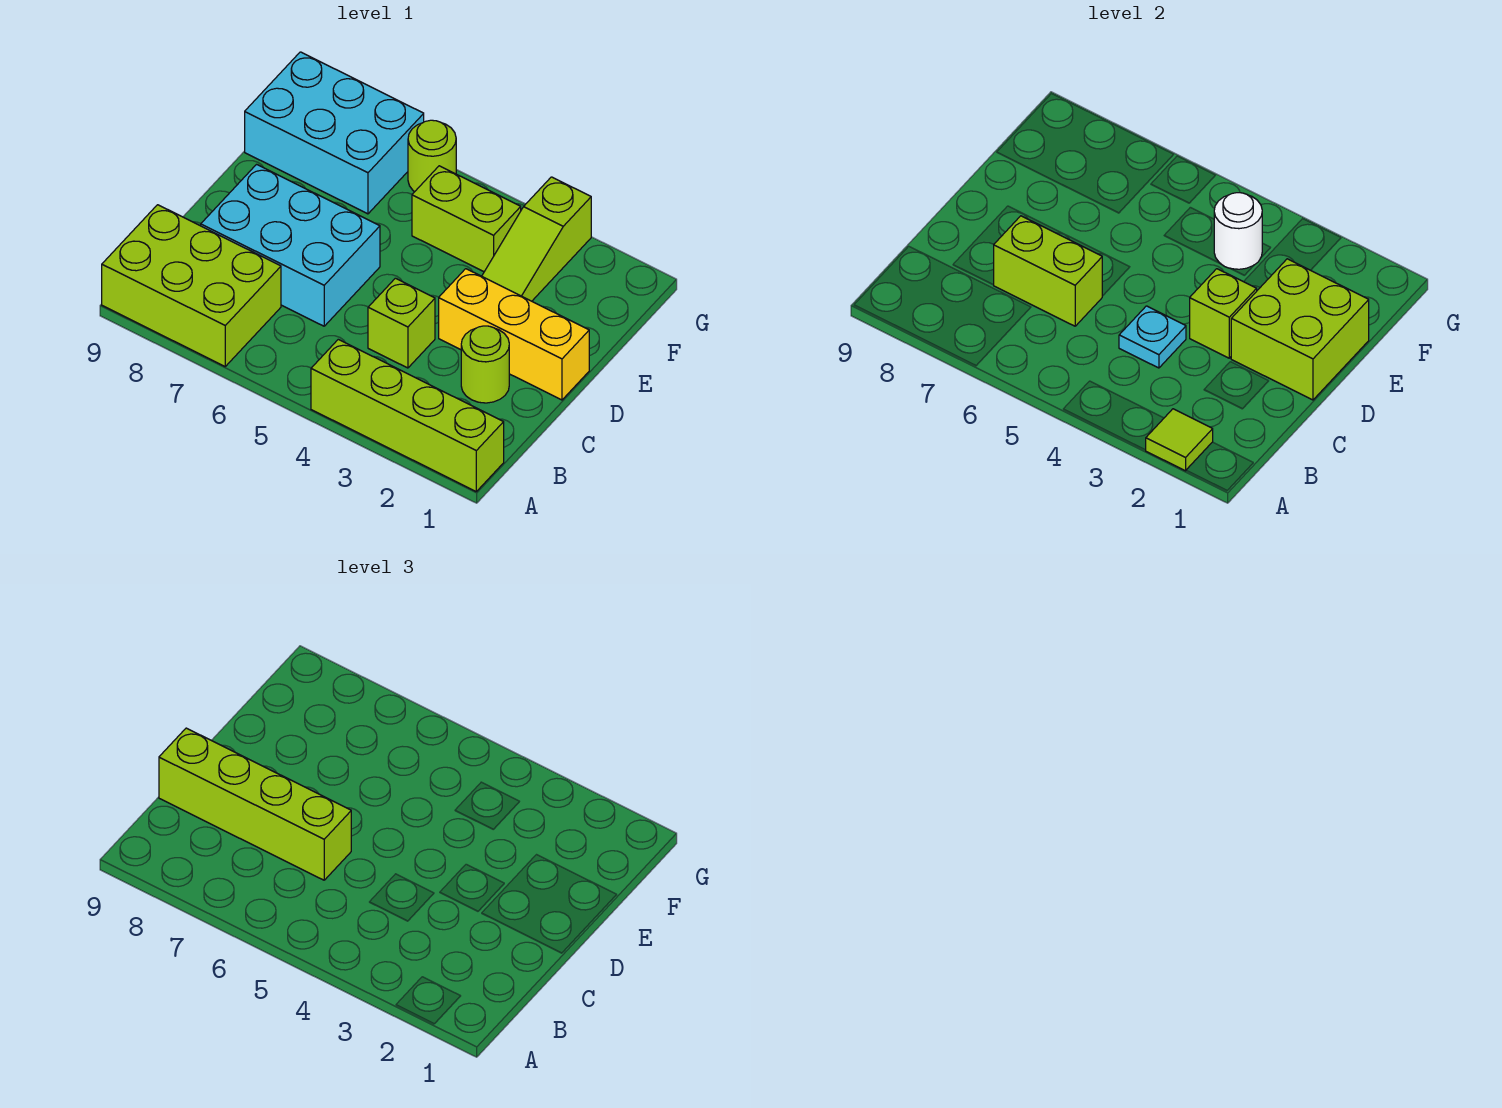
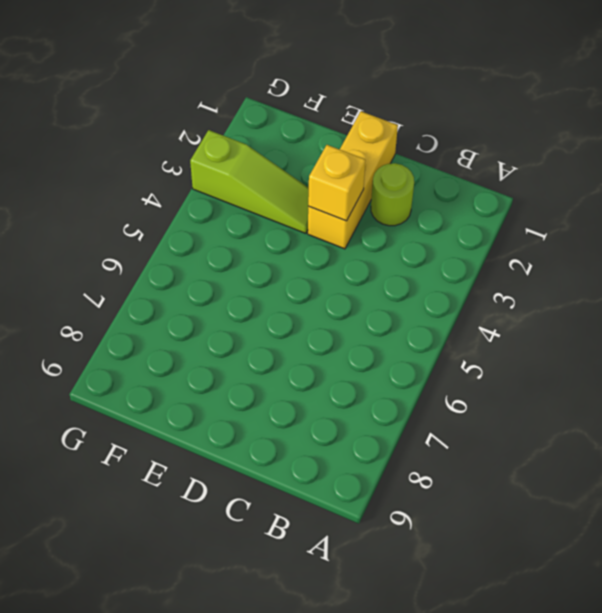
yellow 1x1 brick [308,145,366,221] -> lime 1x1 brick [1190,269,1257,358]
none -> lime 1x4 brick [311,339,504,491]
none -> lime 2x3 brick [102,205,281,366]
none -> lime 1x1 brick [368,278,435,368]

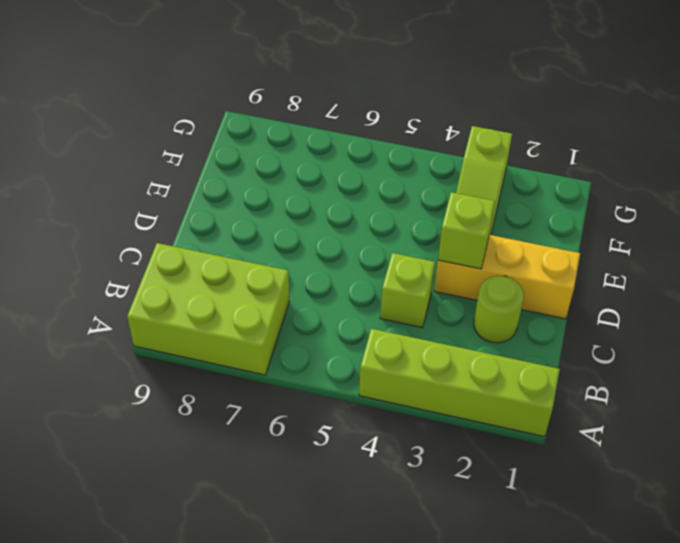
none -> cyan 2x3 brick [201,164,380,326]
none -> lime 1x2 brick [412,166,521,272]
none -> cyan 2x3 brick [245,52,424,214]

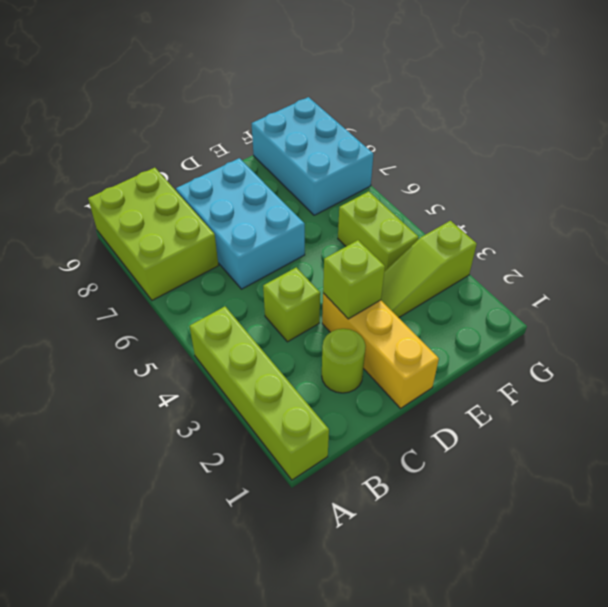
none -> lime 1x1 round brick [408,120,456,192]
none -> lime 1x1 tile [1146,409,1213,471]
none -> cyan 1x1 plate [1119,306,1186,368]

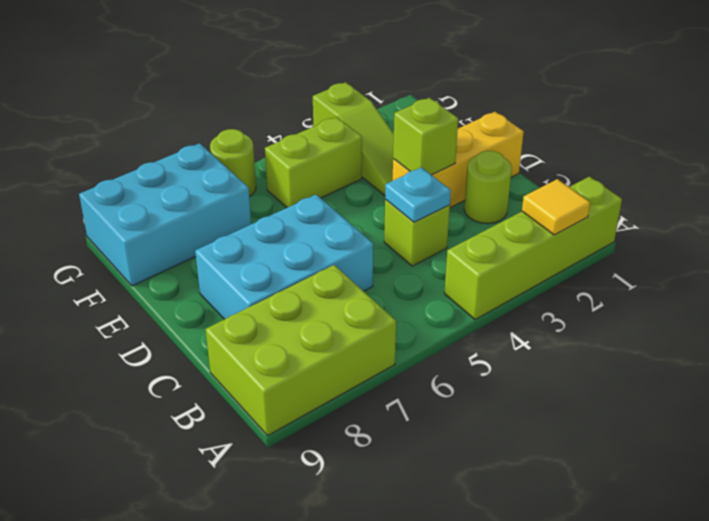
yellow 1x1 tile [522,179,590,235] -> lime 1x1 tile [1146,409,1213,471]
none -> lime 1x2 brick [994,216,1102,326]
none -> lime 2x2 brick [1231,259,1369,400]
none -> white 1x1 round brick [1214,193,1262,269]

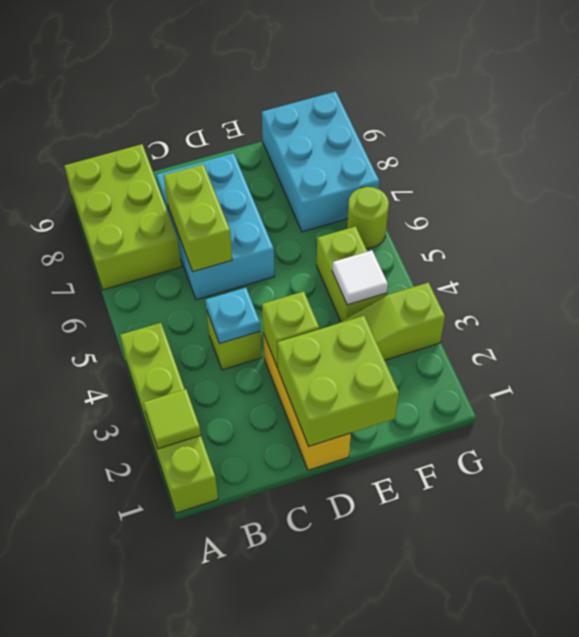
white 1x1 tile [332,250,388,305] -> white 1x1 round brick [1214,193,1262,269]
none -> lime 1x1 round brick [461,326,509,403]
none -> lime 1x4 brick [159,728,351,880]

